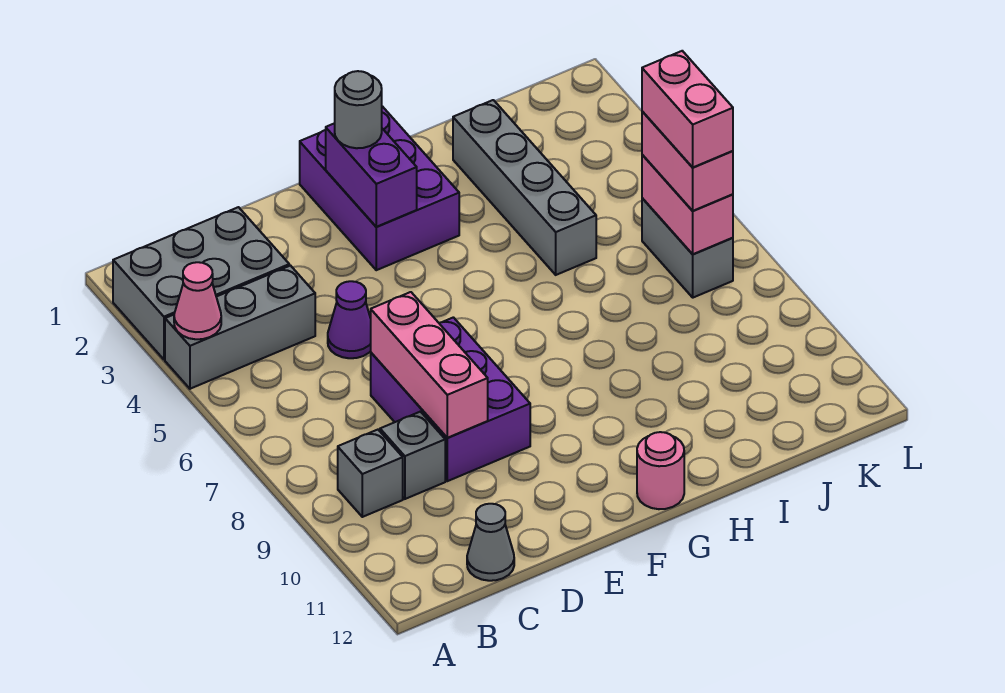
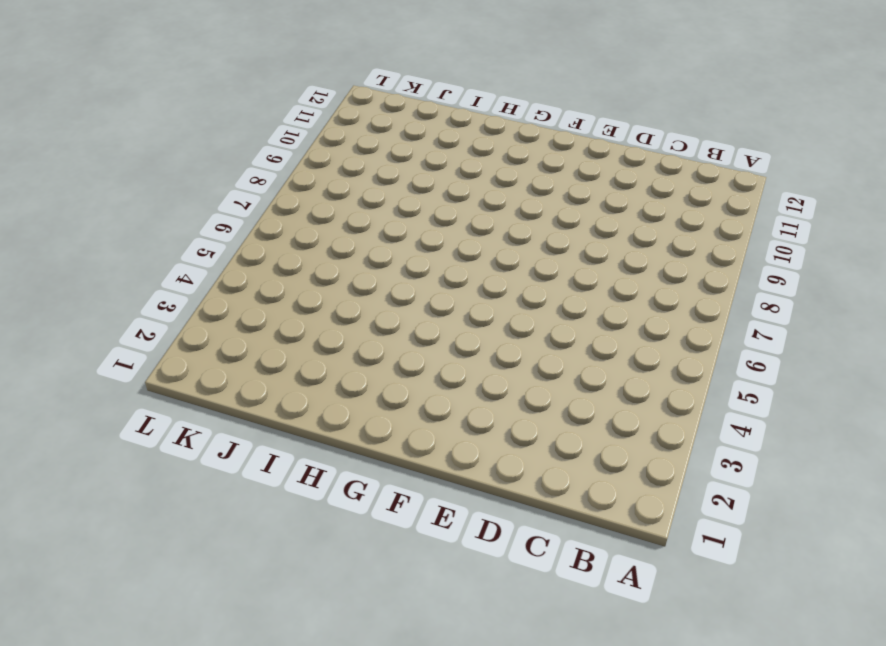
none -> grey 2x3 brick [113,207,289,360]
none -> grey 1x3 brick [165,266,315,389]
none -> grey 1x1 brick [338,430,403,517]

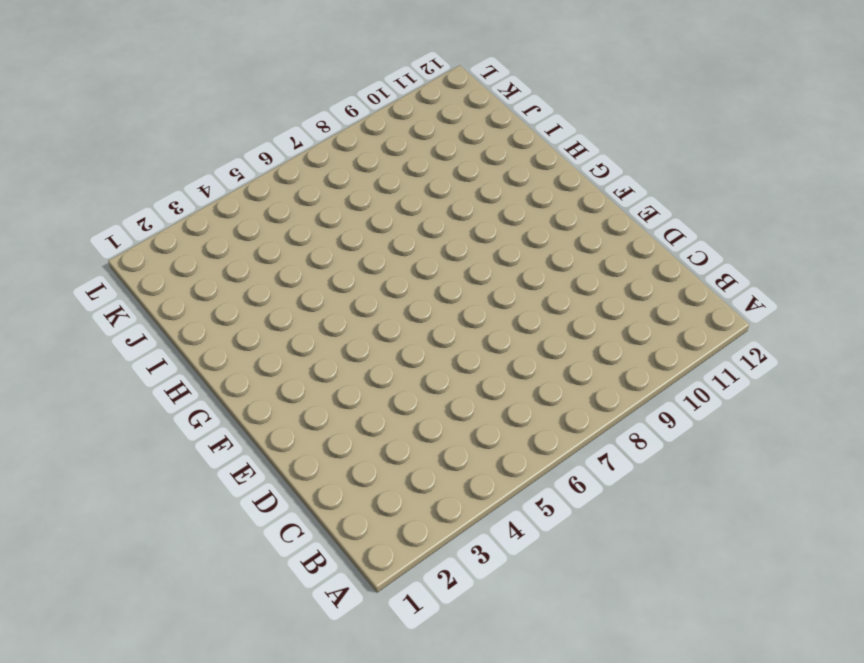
none -> grey 2x3 brick [113,207,289,360]
none -> grey 1x3 brick [165,266,315,389]
none -> grey 1x1 brick [338,430,403,517]

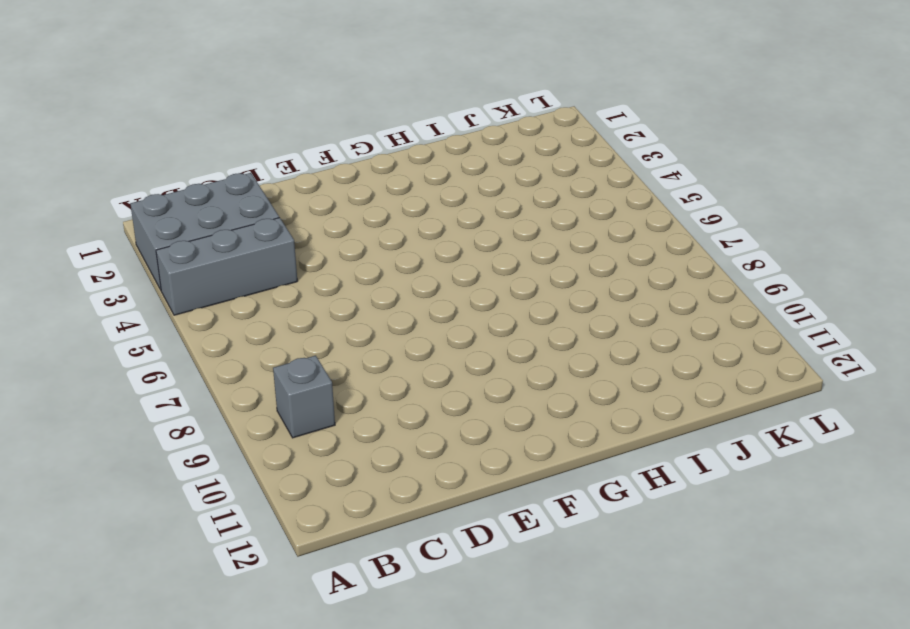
none -> grey 1x1 brick [380,412,445,499]
none -> grey 1x1 cone [467,504,514,581]
none -> purple 1x1 cone [328,281,371,358]

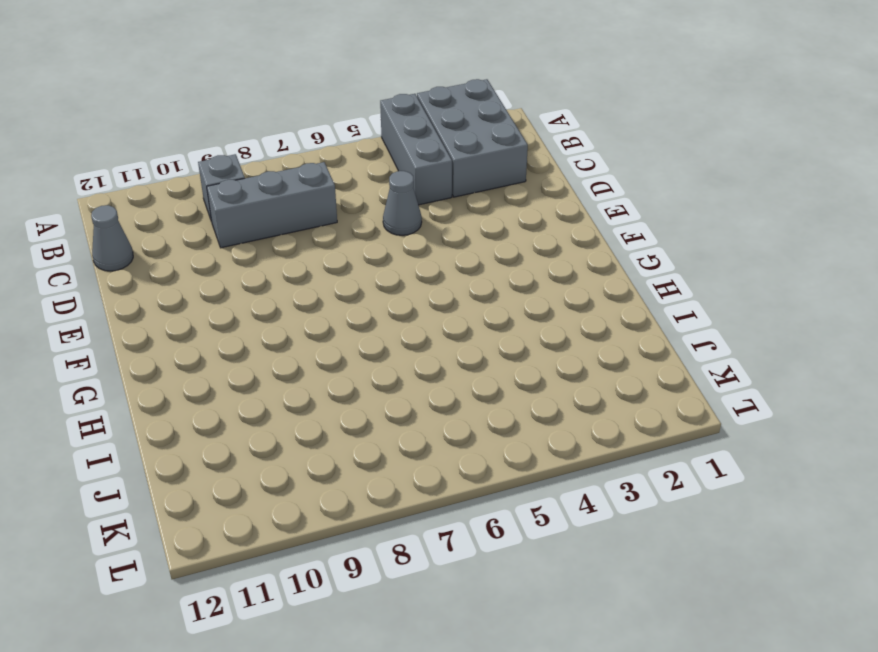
grey 1x3 brick [207,162,337,248] -> grey 1x1 brick [380,412,445,499]
grey 1x1 cone [383,171,422,235] -> purple 1x1 cone [328,281,371,358]
none -> purple 2x3 brick [371,317,530,481]
none -> purple 2x3 brick [300,106,459,270]
none -> pink 1x1 round brick [637,432,684,509]

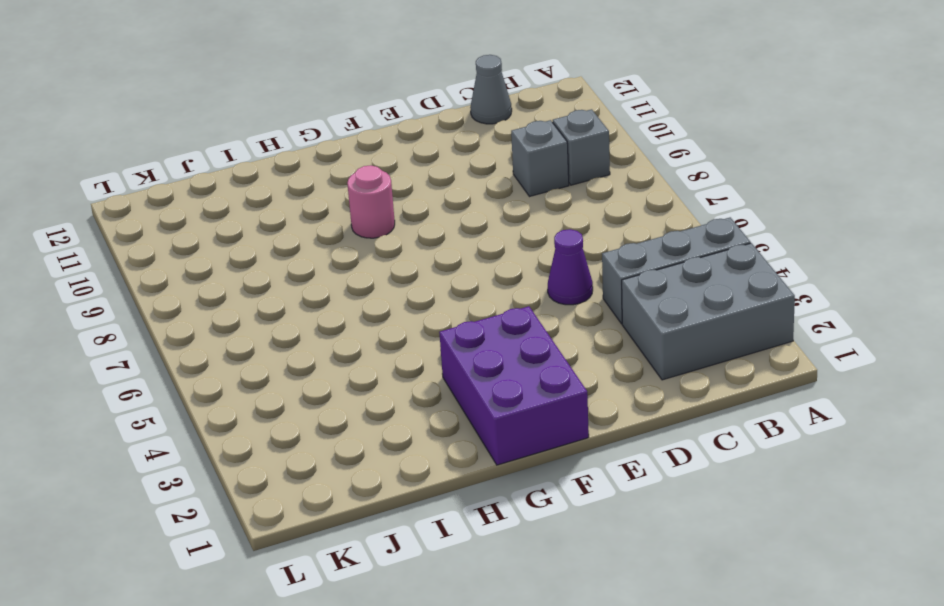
pink 1x1 round brick [347,165,395,238] -> pink 1x1 round brick moved to [637,432,684,509]
none -> purple 2x3 brick [371,317,530,481]
none -> grey 1x4 brick [453,100,596,275]
none -> grey 1x2 brick [642,198,733,298]

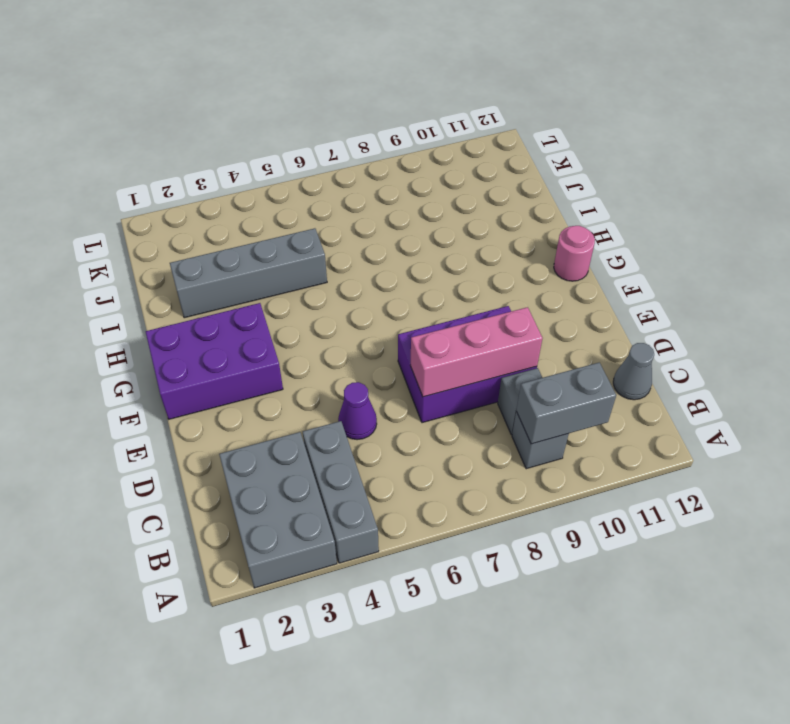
grey 1x2 brick [516,362,616,444] -> grey 1x2 brick moved to [642,198,733,298]
none -> pink 1x1 cone [174,262,221,339]
none -> purple 1x2 brick [326,123,417,227]
none -> pink 1x2 brick [642,155,733,254]

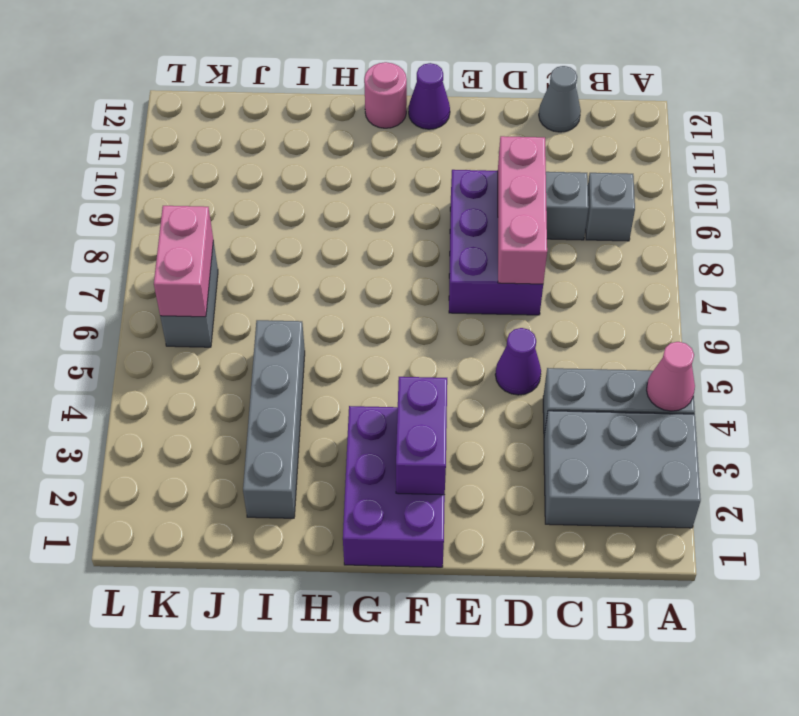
purple 1x1 cone [409,63,450,129] -> none
none -> grey 1x1 round brick [335,71,382,148]
none -> pink 1x2 brick [642,111,733,211]
none -> pink 1x2 brick [642,51,733,167]

